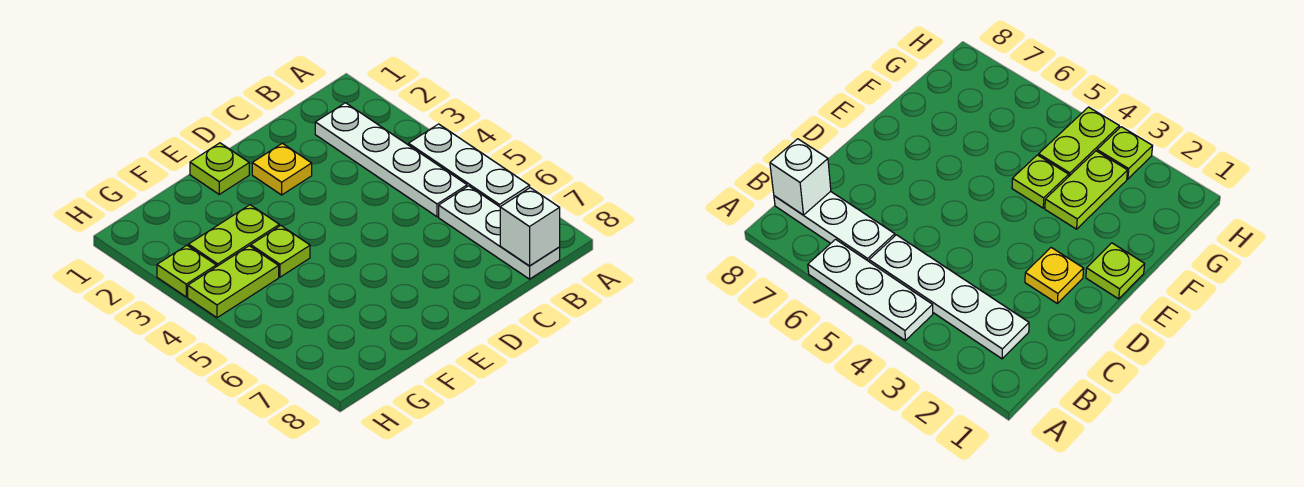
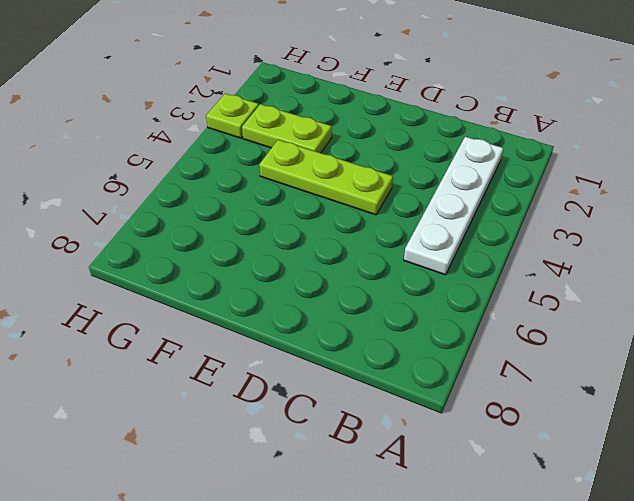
lime 1x3 plate [259,140,393,215] -> lime 1x1 plate [251,225,310,277]
none -> white 1x3 plate [409,124,530,207]
none -> white 1x3 plate [439,186,560,279]

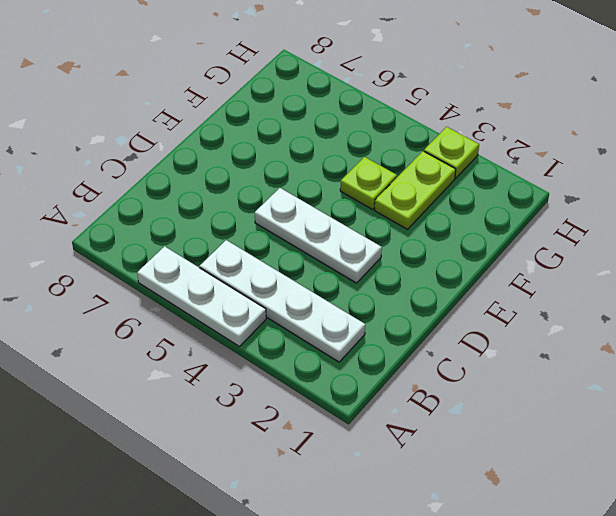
white 1x3 plate [255,188,382,283] -> white 1x3 plate moved to [439,186,560,279]
none -> yellow 1x1 plate [252,143,312,195]
none -> lime 1x1 plate [190,143,249,194]

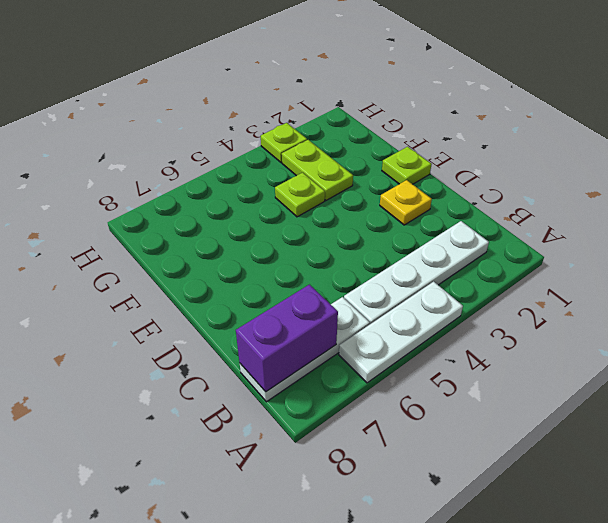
purple 1x2 brick [236,285,338,392] -> white 1x1 brick [500,188,560,266]
none -> lime 1x2 plate [188,246,279,318]

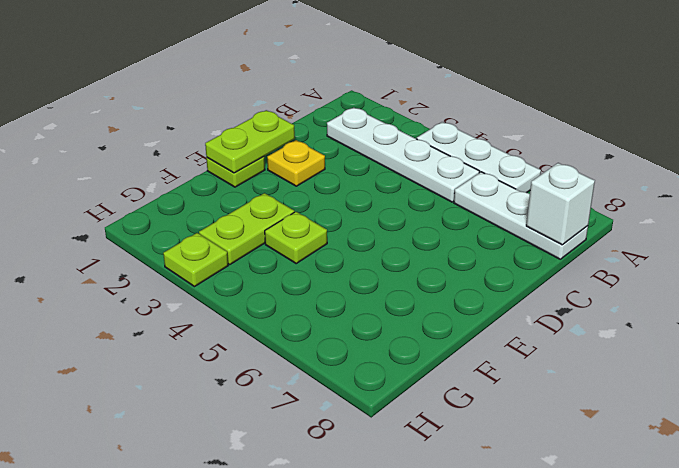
lime 1x2 plate [205,110,295,173] -> lime 1x2 plate moved to [188,246,279,318]

